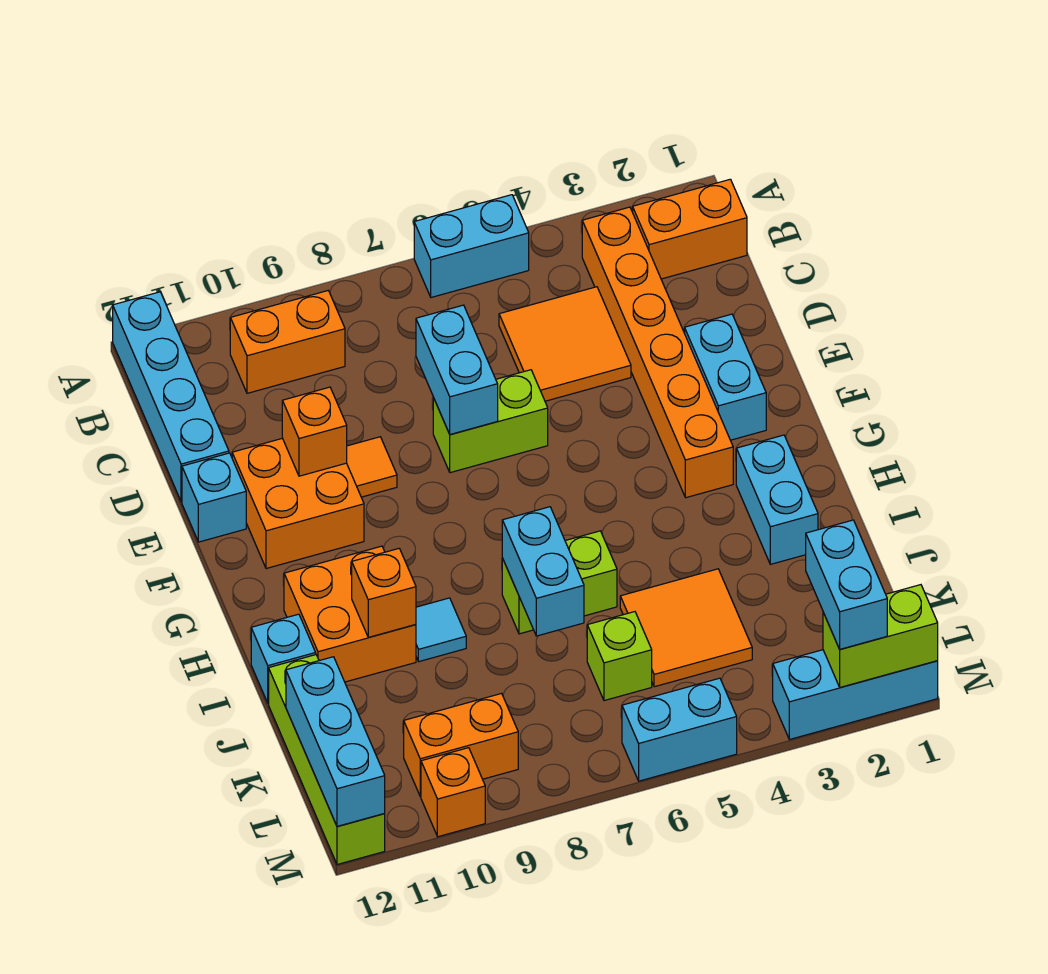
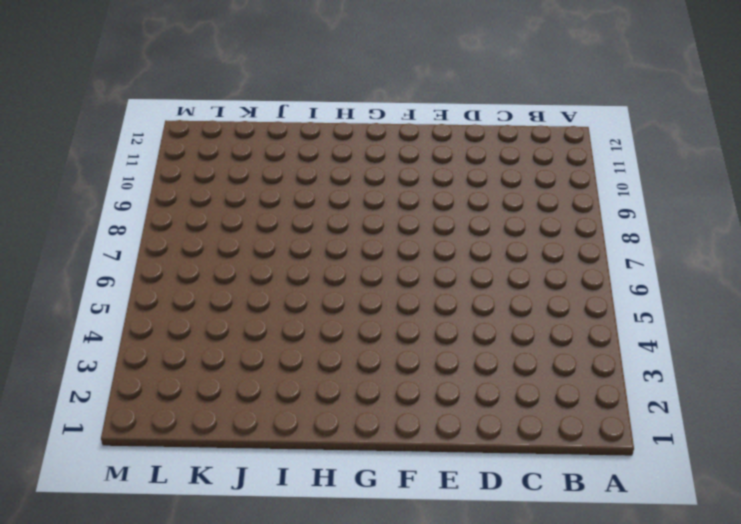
none -> cyan 1x2 brick [414,195,529,297]
none -> cyan 1x4 brick [113,292,229,502]
none -> orange 1x2 brick [633,179,747,279]
none -> orange 1x6 brick [582,207,733,498]

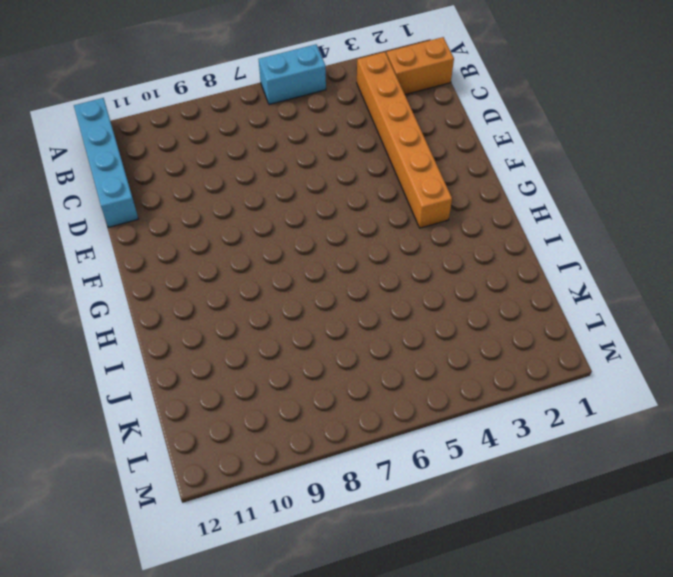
none -> orange 1x2 brick [230,291,345,393]
none -> orange 2x2 tile [499,287,631,401]
none -> cyan 1x2 brick [685,314,766,440]
none -> lime 1x2 brick [433,370,548,473]

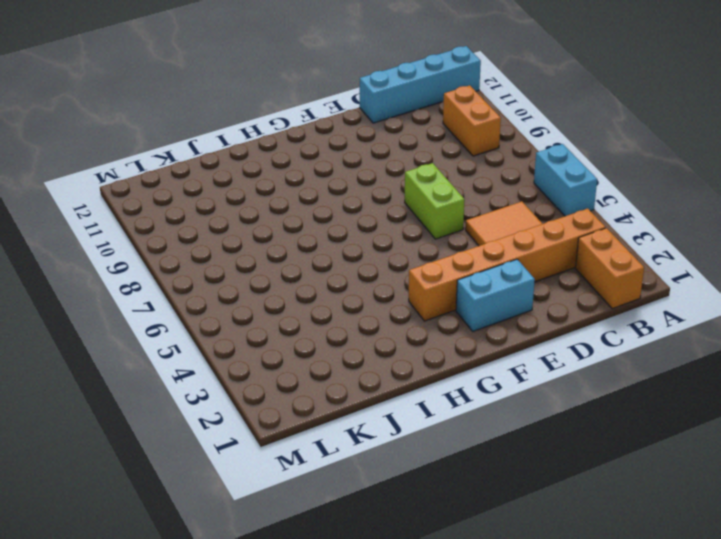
none -> orange 1x1 tile [347,437,397,497]
none -> orange 2x2 brick [232,438,364,569]
none -> cyan 1x1 brick [182,453,246,542]
none -> cyan 1x2 brick [736,435,818,564]

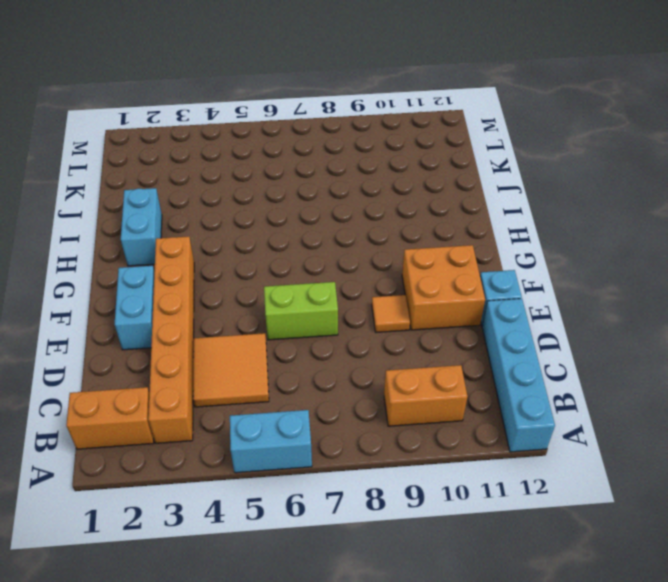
none -> orange 2x2 brick [284,546,416,682]
none -> lime 1x2 brick [502,531,617,634]
none -> cyan 1x1 tile [416,598,466,662]
none -> cyan 1x1 brick [251,614,316,703]

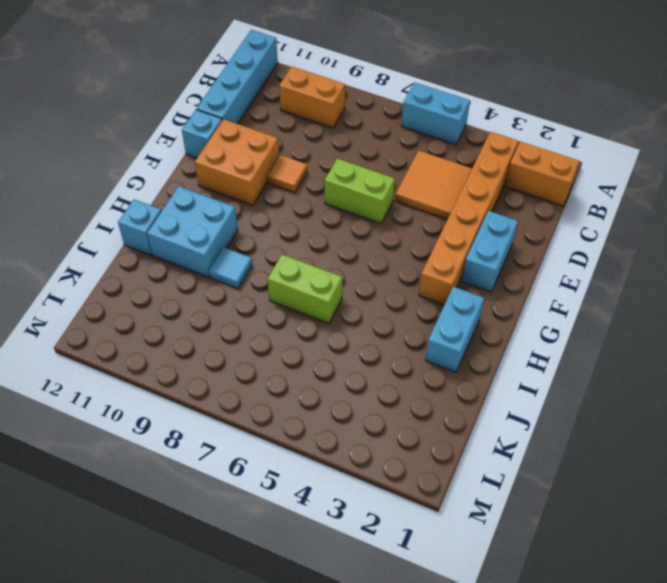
cyan 2x2 brick [147,186,238,277] -> orange 2x2 brick [284,546,416,682]
none -> orange 2x2 tile [620,569,752,687]
none -> lime 1x4 brick [269,655,385,865]
none -> lime 1x1 brick [587,612,652,701]
none -> orange 1x2 brick [404,693,518,796]

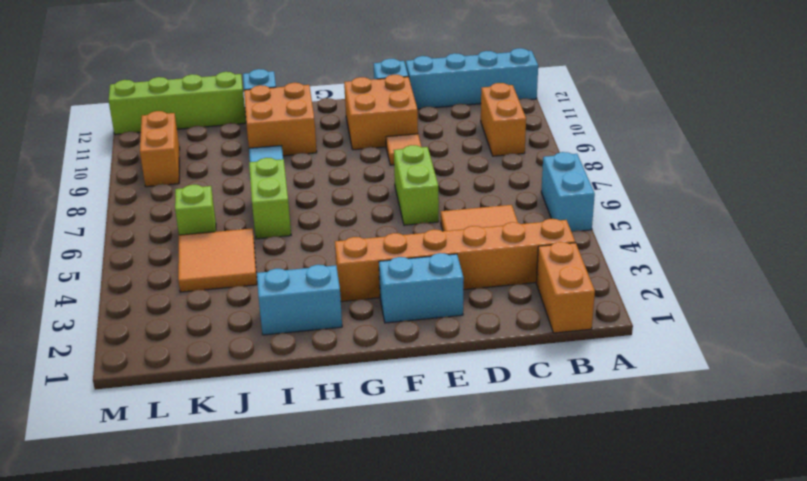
none -> cyan 1x3 brick [773,650,938,740]
none -> cyan 1x2 brick [622,678,737,781]
none -> orange 1x1 brick [421,748,485,837]
none -> cyan 1x2 brick [416,305,498,434]

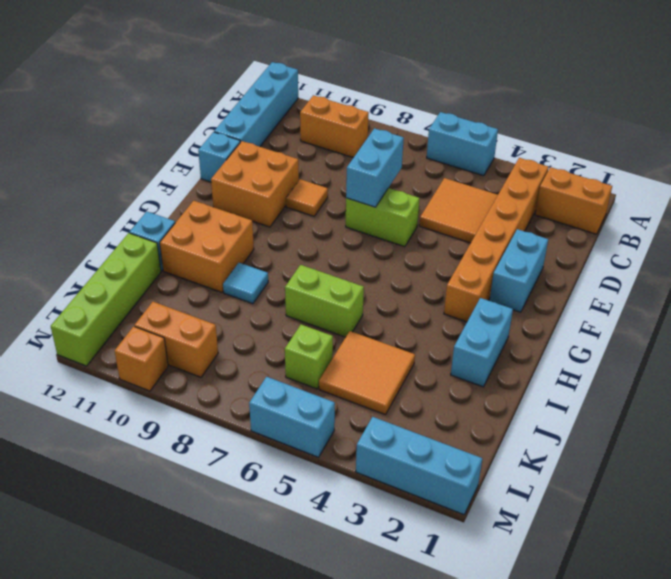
none -> orange 1x1 brick [282,387,347,476]
none -> cyan 1x2 brick [502,507,584,636]
none -> orange 1x1 brick [352,549,416,637]
none -> cyan 1x3 brick [286,657,385,827]

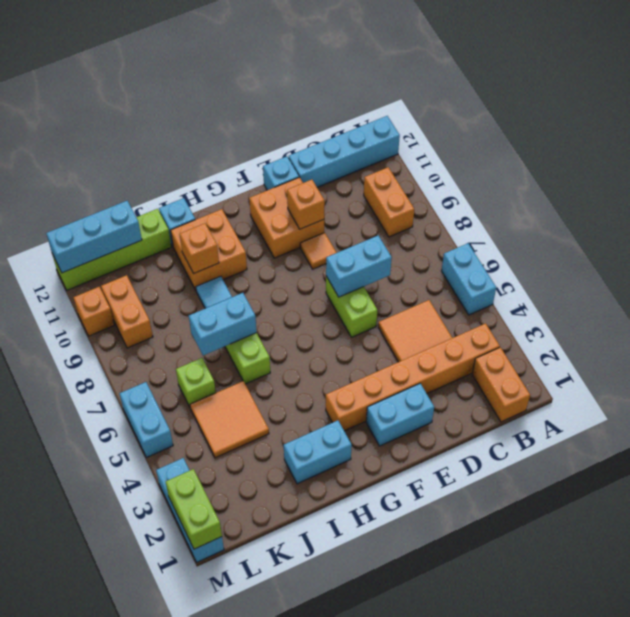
none -> cyan 1x2 brick [806,520,887,649]

